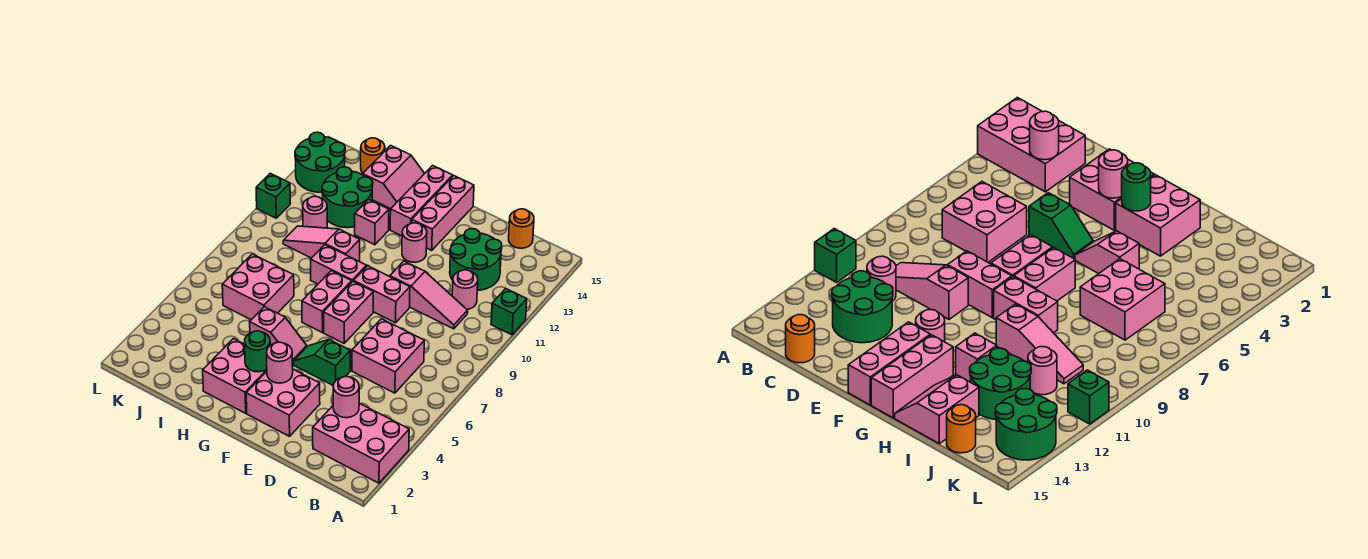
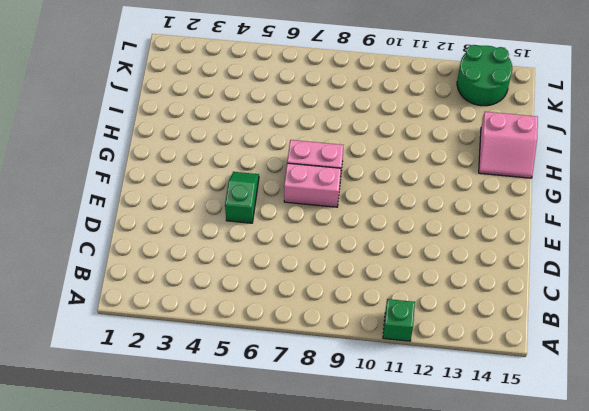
none -> pink 2x3 brick [313,403,409,483]
none -> pink 2x2 brick [352,319,424,393]
none -> pink 1x3 slope [390,261,468,329]
none -> pink 1x1 round brick [452,270,478,309]

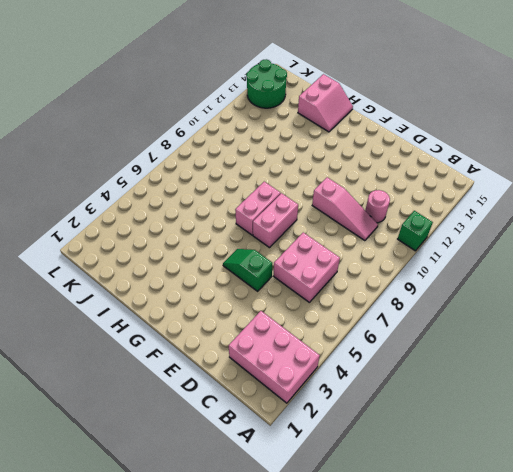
none -> green 2x2 round brick [450,229,502,290]
none -> orange 1x1 round brick [509,209,534,248]
none -> pink 2x2 brick [246,369,320,436]
none -> pink 1x2 brick [353,266,410,323]

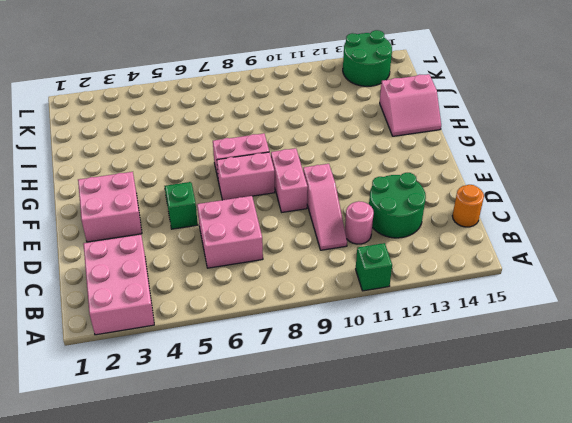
none -> pink 1x1 round brick [402,223,427,262]
none -> pink 1x3 brick [412,176,474,250]
none -> pink 2x2 brick [203,339,267,413]
none -> pink 1x2 slope [250,307,307,364]

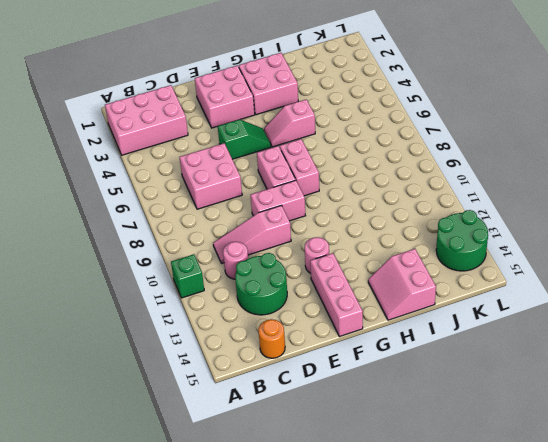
none -> pink 1x2 brick [311,245,367,284]
none -> pink 1x3 brick [390,165,453,236]
none -> pink 1x3 slope [283,226,360,261]
none -> pink 1x1 brick [355,200,389,245]

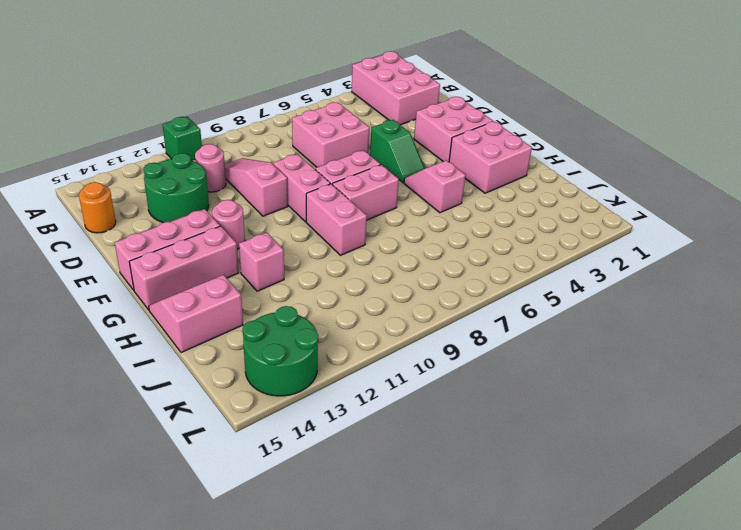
none -> pink 1x3 slope [283,226,360,261]
none -> pink 2x2 brick [222,254,294,320]
none -> green 2x2 round brick [322,167,373,228]
none -> pink 1x1 round brick [303,196,327,228]

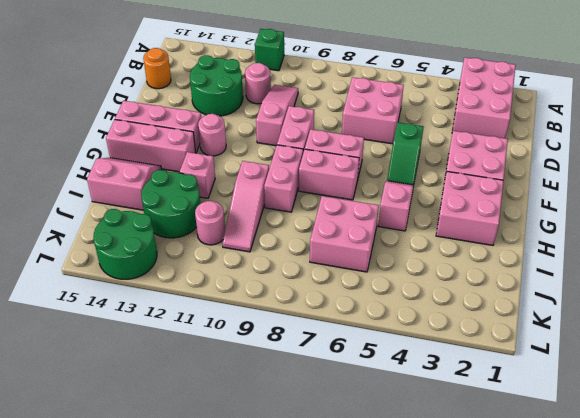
none -> orange 1x1 round brick [361,138,385,173]
none -> green 1x1 brick [256,173,290,218]
none -> pink 1x1 round brick [333,376,359,418]
none -> pink 1x1 round brick [267,342,293,383]

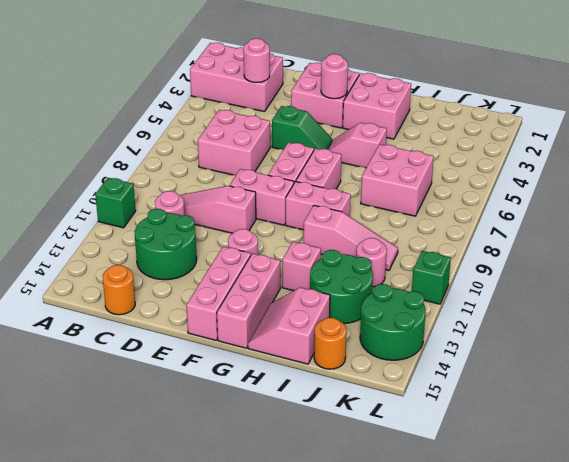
none -> green 1x1 round brick [245,331,270,372]

